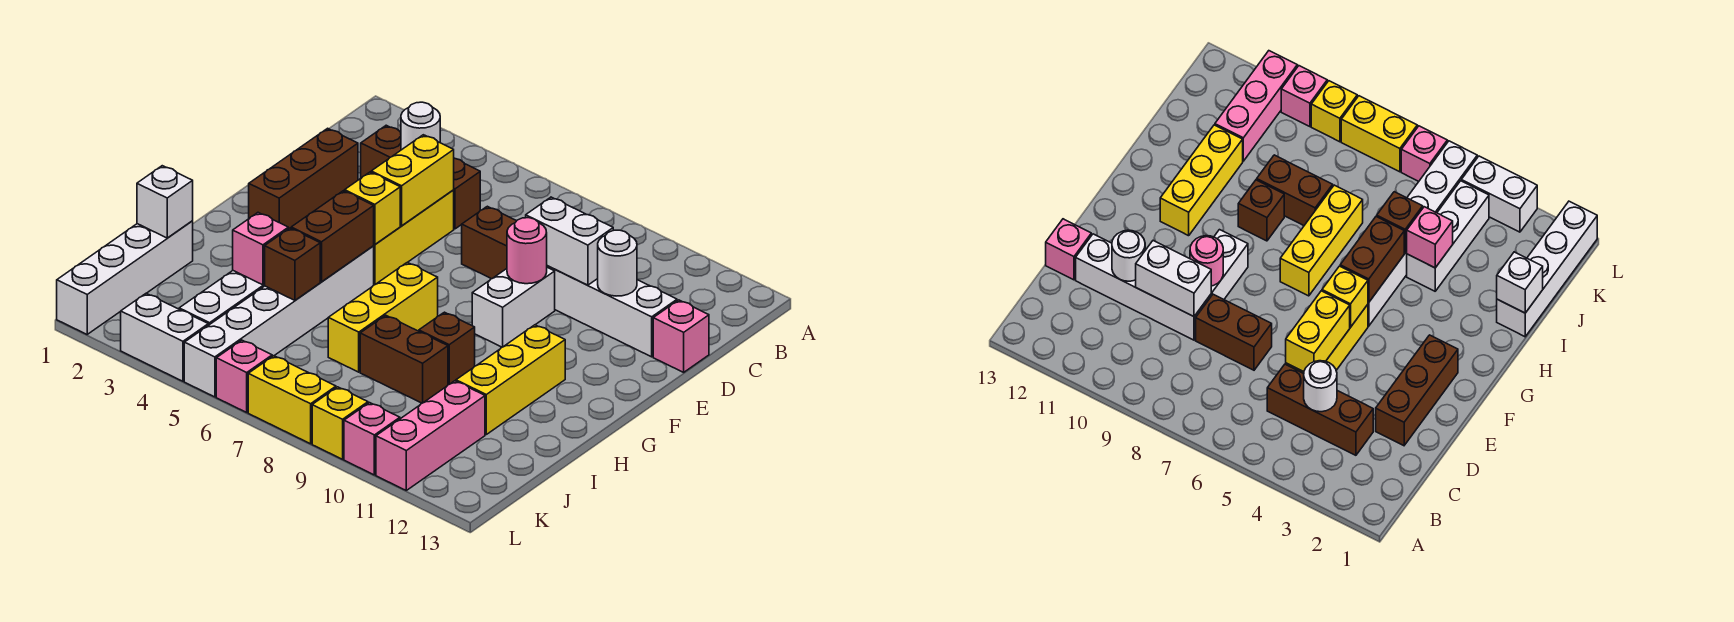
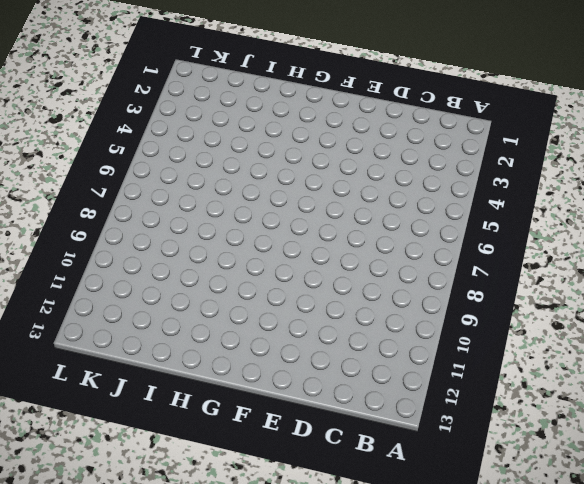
none -> brown 1x3 brick [361,125,480,229]
none -> brown 1x3 brick [249,128,358,229]
none -> yellow 1x3 brick [374,190,454,285]
none -> brown 1x2 brick [462,206,516,279]

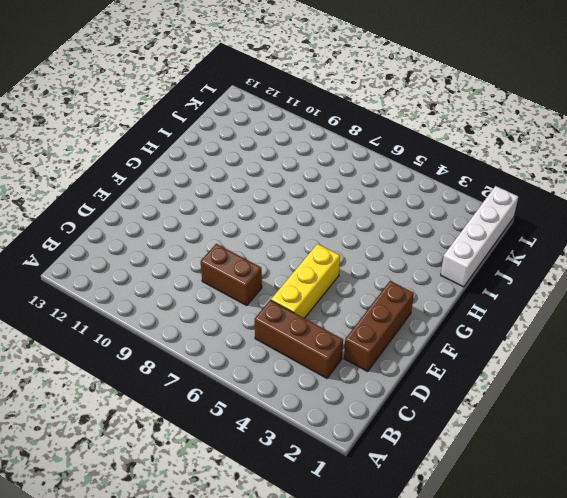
none -> white 1x4 brick [547,266,677,357]
none -> pink 1x1 brick [653,300,709,372]
none -> white 1x2 brick [472,268,555,347]
none -> white 1x6 brick [184,246,374,397]

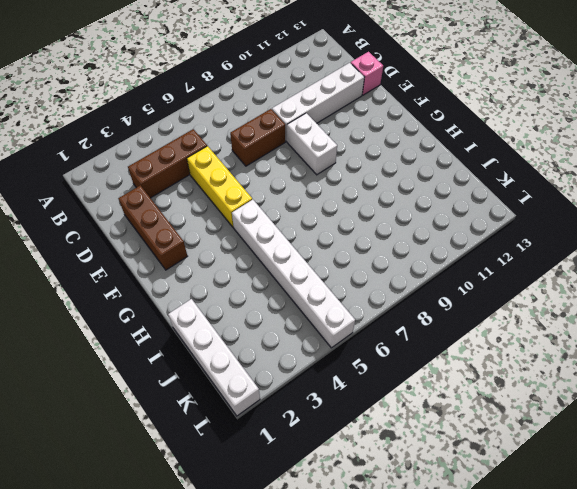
none -> yellow 1x3 brick [328,262,438,372]
none -> yellow 1x3 brick [456,325,565,434]
none -> brown 1x1 brick [419,312,475,385]
none -> white 1x3 brick [179,271,265,325]

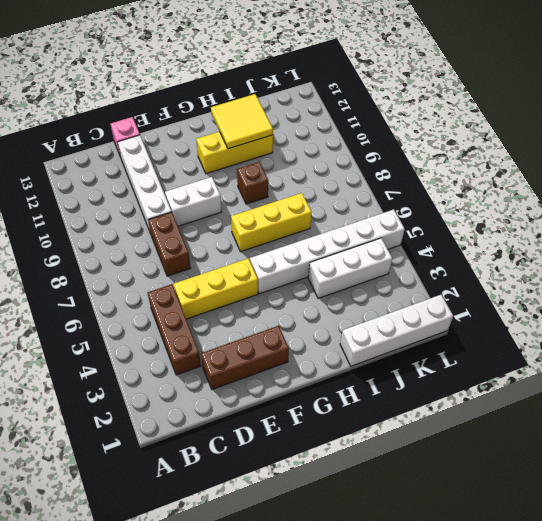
yellow 2x2 tile [211,94,273,149] -> none
none -> brown 1x2 brick [360,315,448,403]
none -> pink 1x3 brick [376,381,485,490]
none -> white 1x2 brick [121,293,208,381]
none -> pink 1x1 brick [216,340,272,412]

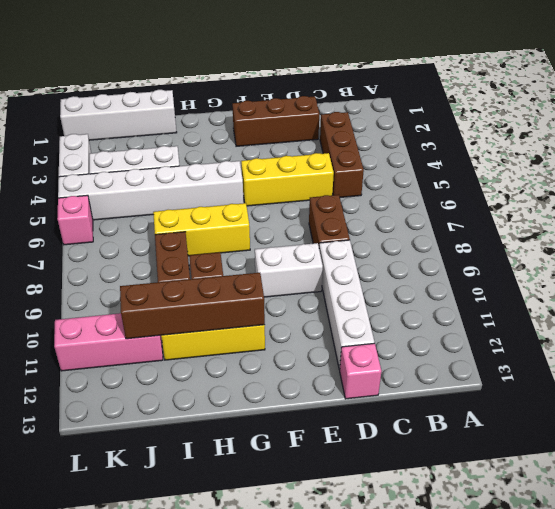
brown 1x4 brick [120,272,265,339] -> none
none -> yellow 1x2 brick [248,356,336,444]
none -> yellow 1x1 brick [312,387,368,459]
none -> pink 1x1 brick [344,403,400,475]
none -> white 1x1 round brick [401,102,440,150]

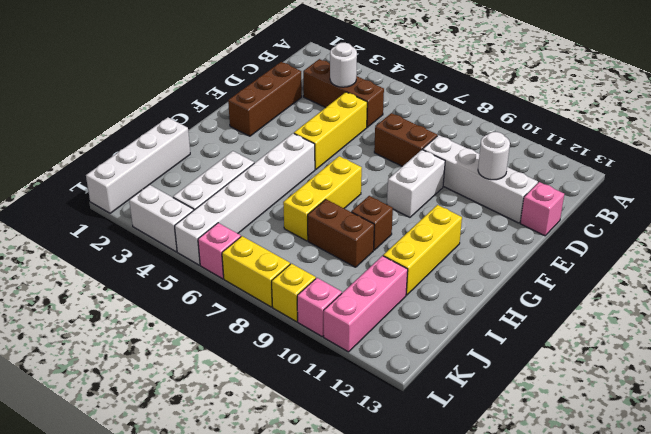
none -> yellow 1x2 brick [371,135,454,226]
none -> white 1x2 brick [526,197,613,285]
none -> pink 1x1 round brick [507,218,547,284]
none -> yellow 1x1 brick [345,172,400,245]

